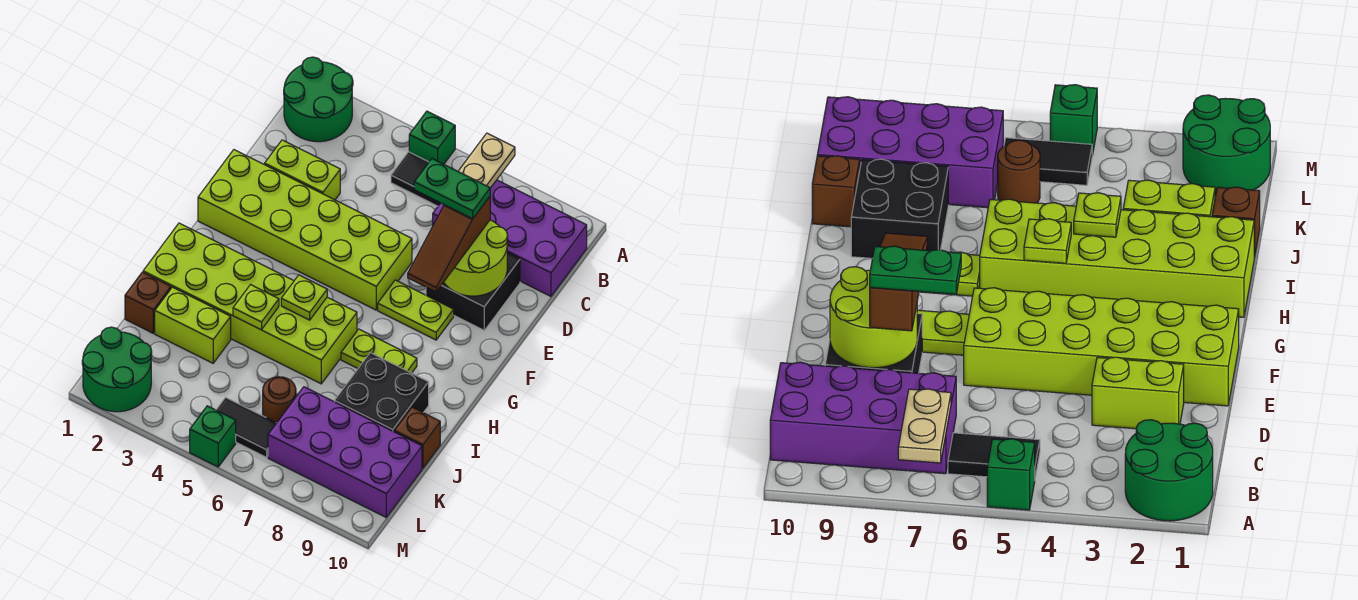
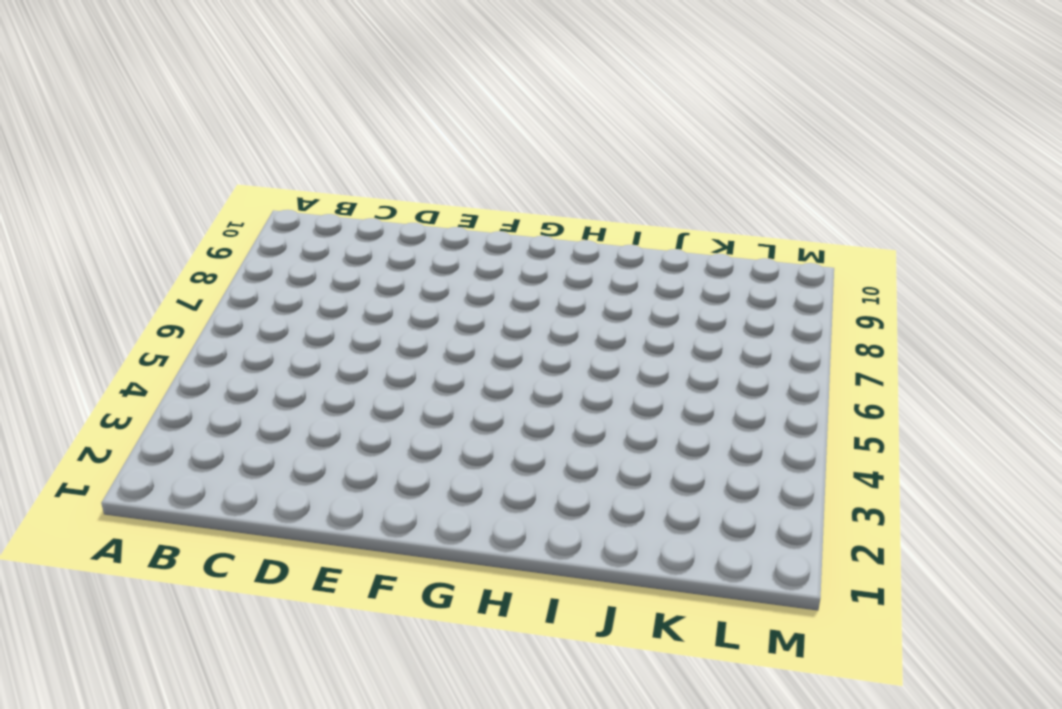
none -> green 2x2 round brick [284,57,353,142]
none -> green 1x1 brick [409,111,455,164]
none -> black 1x2 tile [391,152,440,206]

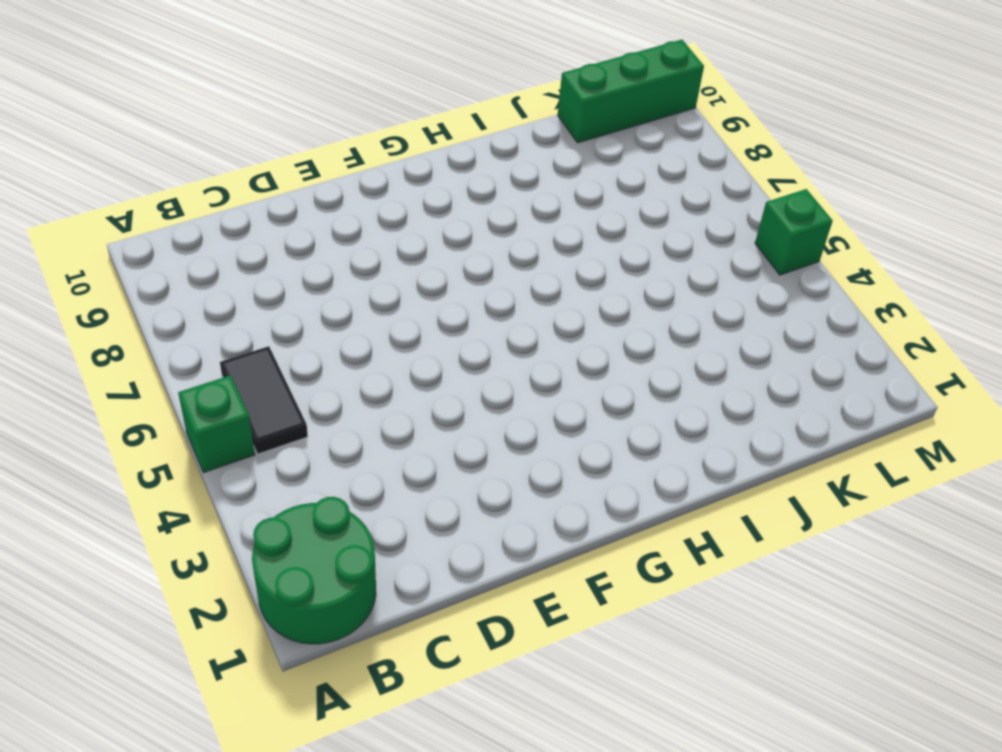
green 1x3 brick [558,40,704,143] -> purple 2x4 brick [268,387,422,517]
none -> purple 2x4 brick [433,180,587,296]
none -> lime 1x2 brick [265,140,340,200]
none -> black 2x2 brick [426,253,520,330]

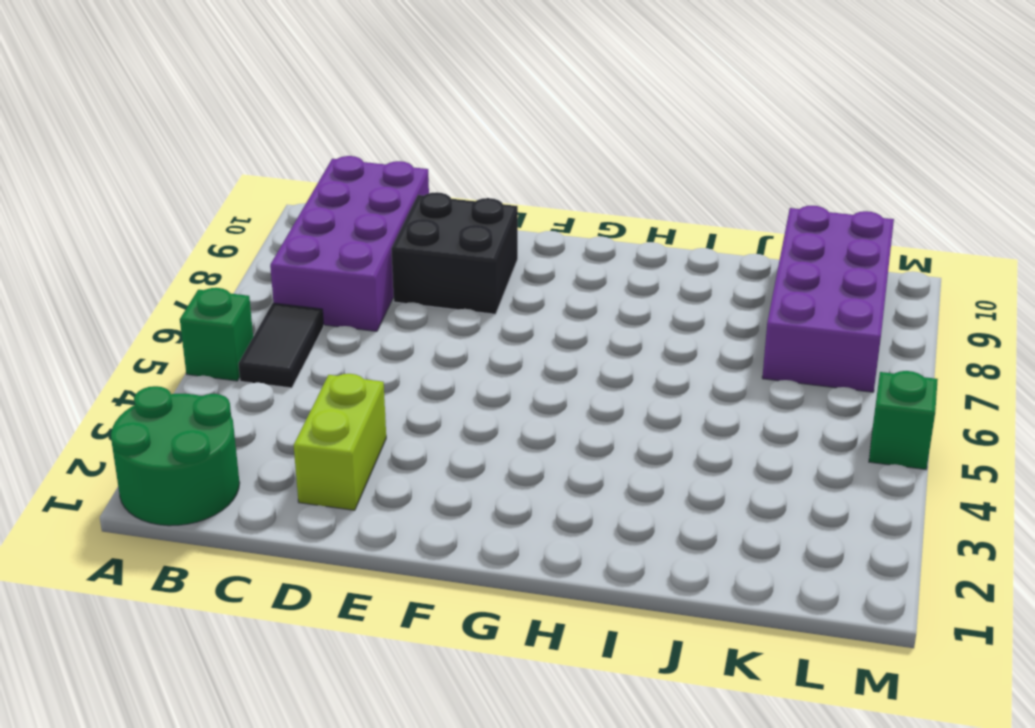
none -> lime 2x6 brick [198,150,412,310]
none -> lime 1x2 plate [378,280,454,340]
none -> lime 2x6 brick [143,223,357,384]

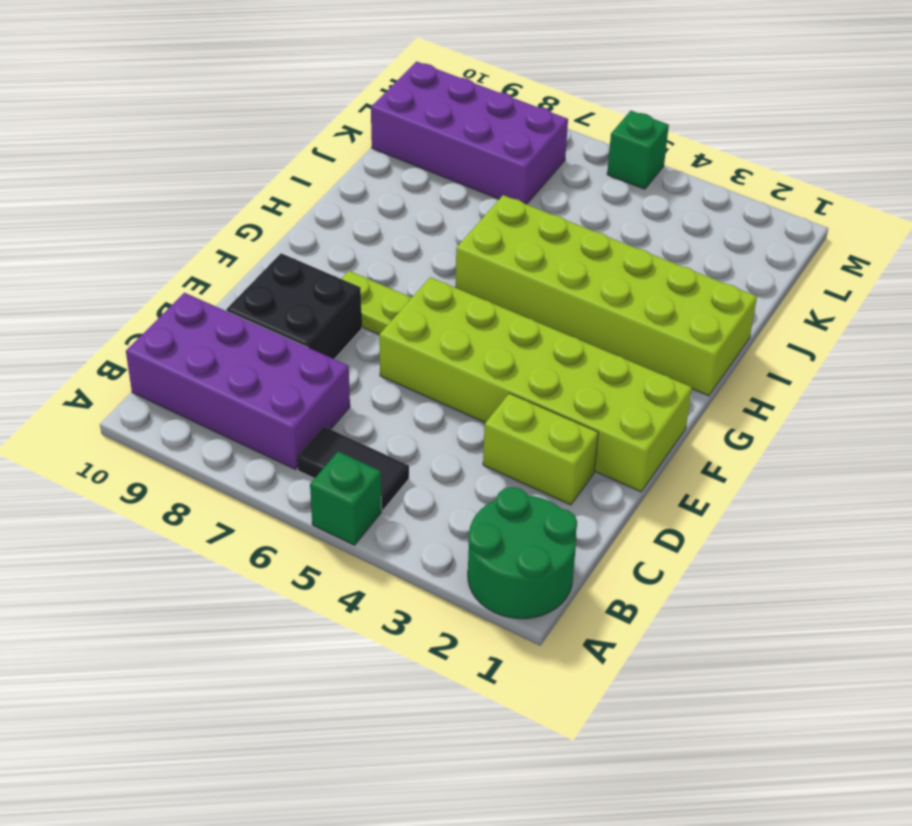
none -> lime 1x2 plate [341,329,417,373]
none -> black 2x2 brick [335,353,429,432]
none -> brown 1x1 brick [125,272,171,333]

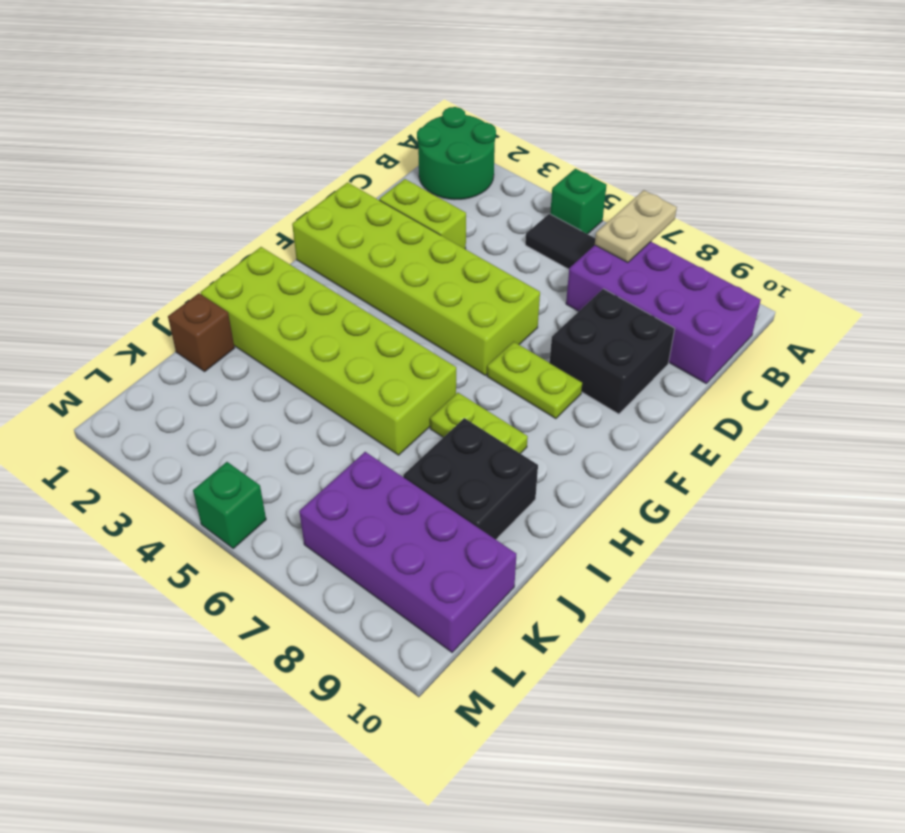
none -> lime 1x2 brick [155,287,231,363]
none -> brown 1x1 brick [394,407,440,468]
none -> brown 1x1 round brick [263,377,296,423]

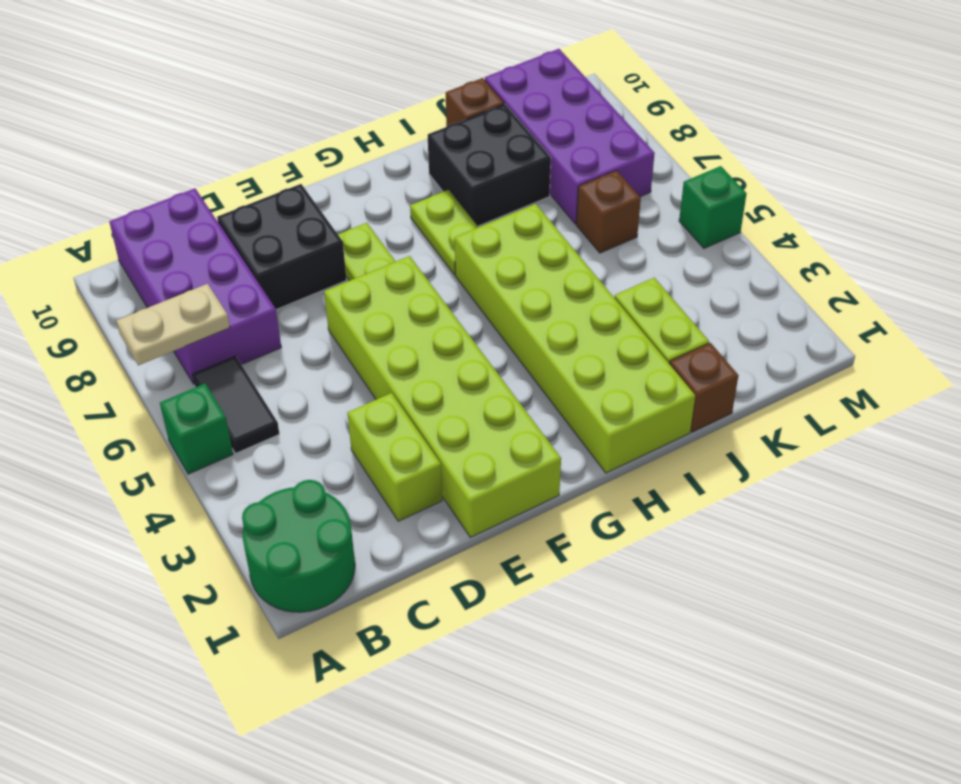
brown 1x1 brick [576,170,641,253] -> brown 1x1 round brick [263,377,296,423]
none -> green 2x2 round brick [82,327,152,412]
none -> black 1x2 tile [216,397,276,457]
none -> lime 2x2 round brick [444,220,508,296]

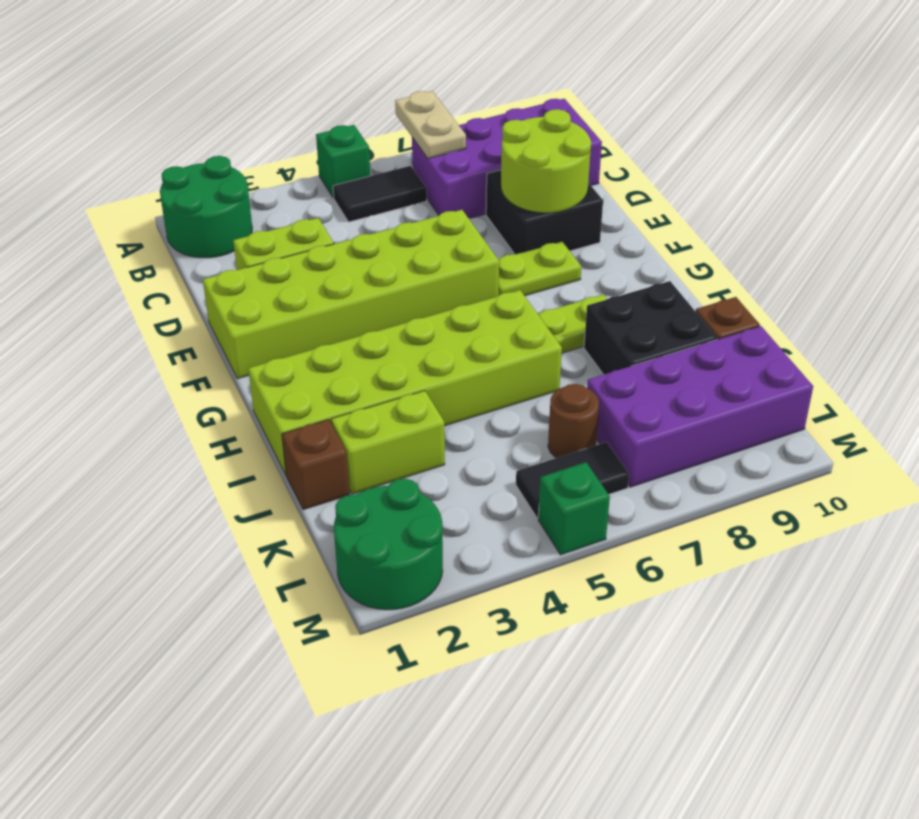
none -> lime 1x1 plate [281,275,327,320]
none -> lime 1x1 plate [233,285,279,330]
none -> brown 1x3 slope [408,197,490,292]

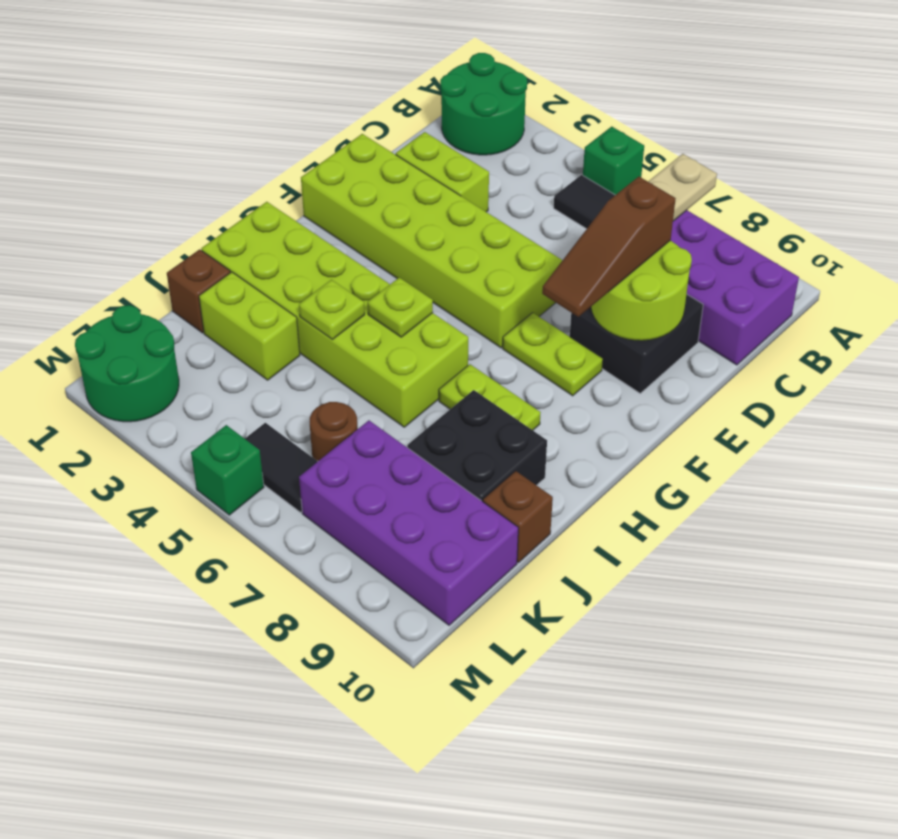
none -> green 1x2 plate [414,159,490,219]

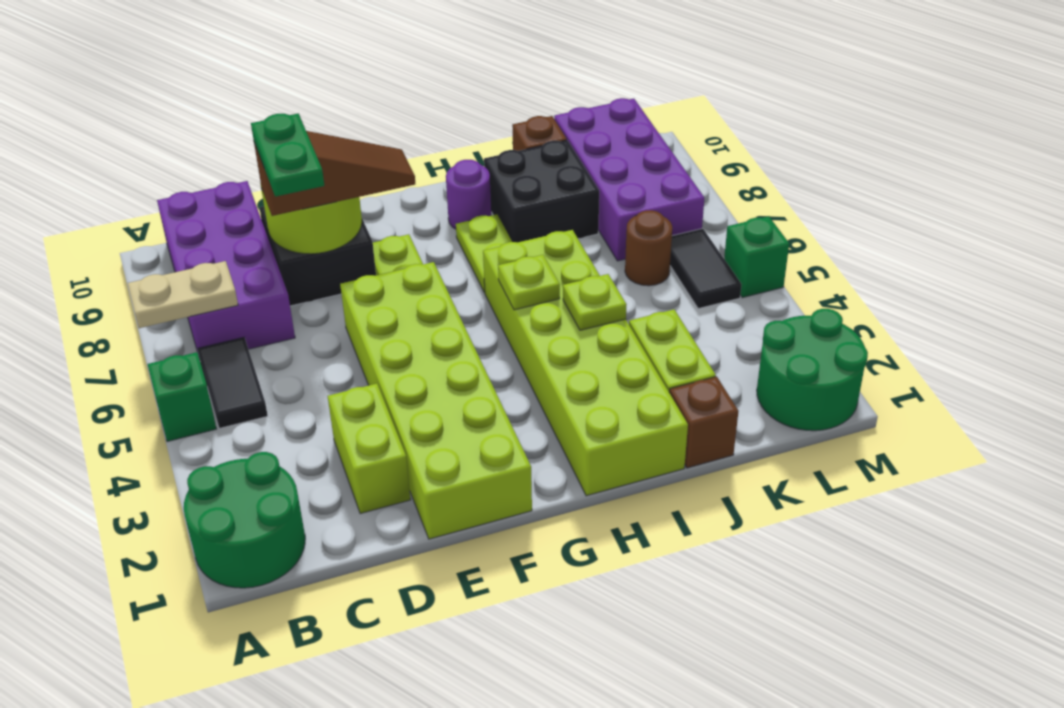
purple 1x1 round brick [446,160,491,229] -> none

